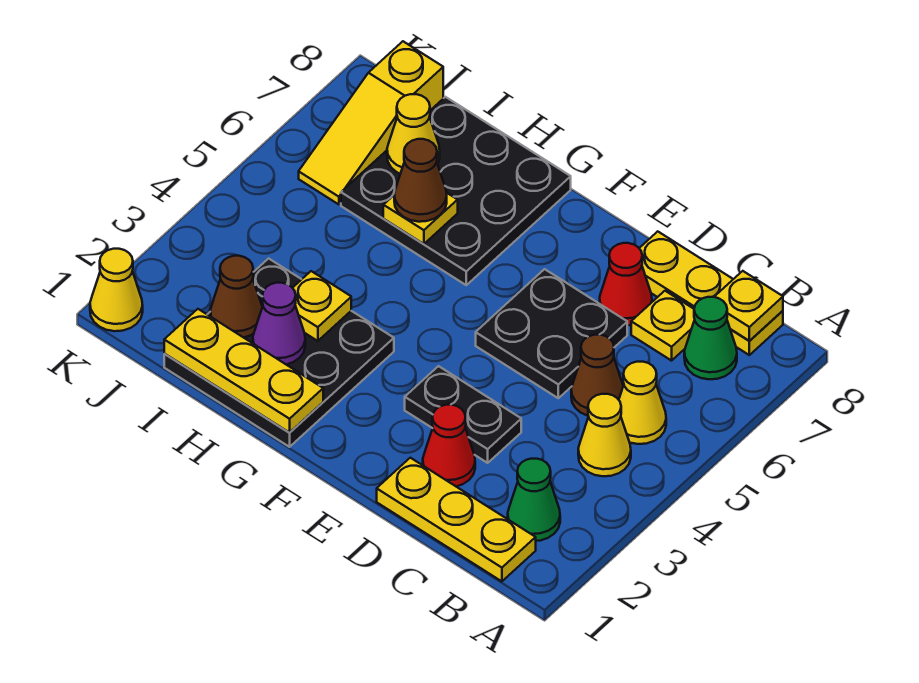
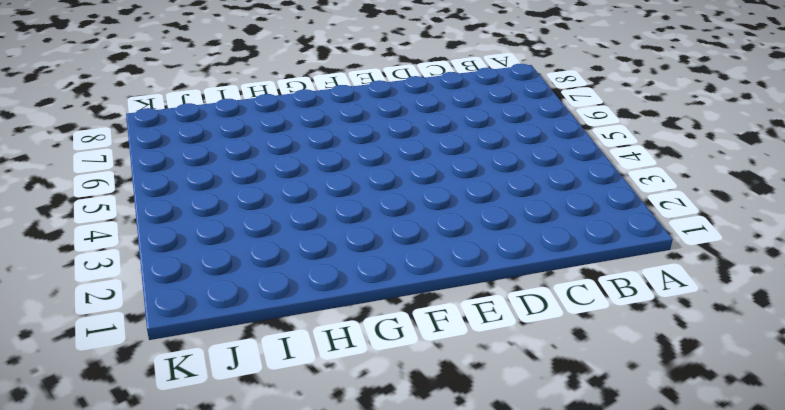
none -> yellow 1x3 plate [377,458,536,581]
none -> green 1x1 cone [508,459,560,541]
none -> yellow 1x1 cone [578,394,631,476]

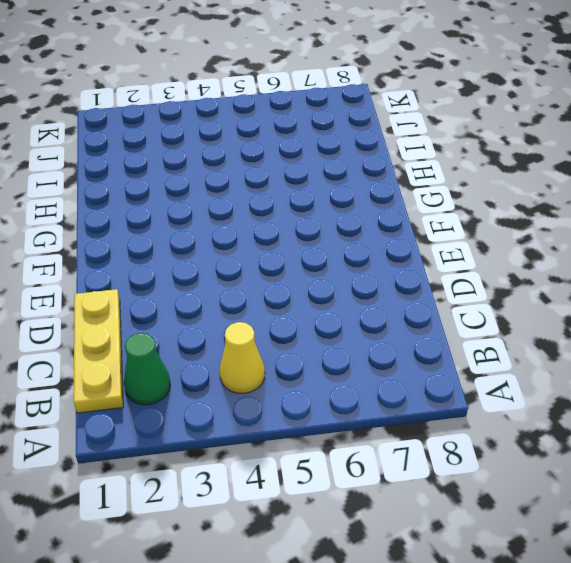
none -> yellow 1x1 cone [619,362,666,444]
none -> green 1x1 cone [684,297,737,379]
none -> yellow 1x3 plate [639,231,783,355]

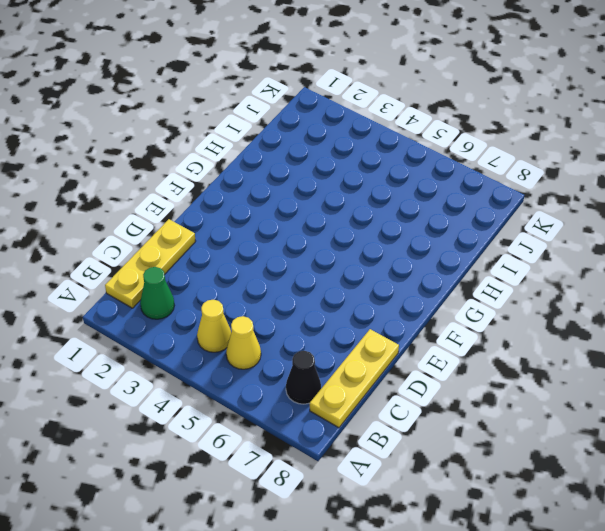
black 1x1 cone [286,351,321,404] -> green 1x1 cone [684,297,737,379]
none -> brown 1x1 cone [571,335,623,416]
none -> yellow 1x1 plate [631,291,695,361]
none -> red 1x1 cone [423,405,475,486]

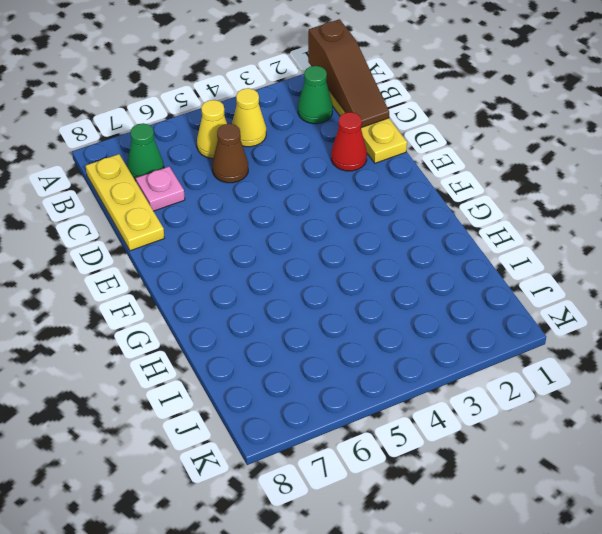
brown 1x3 slope [308,19,389,128] -> none
pink 1x1 plate [136,167,185,211] -> yellow 1x1 plate [631,291,695,361]
none -> black 1x2 plate [405,366,521,463]
none -> black 2x2 plate [476,269,627,398]
none -> red 1x1 cone [600,243,652,325]

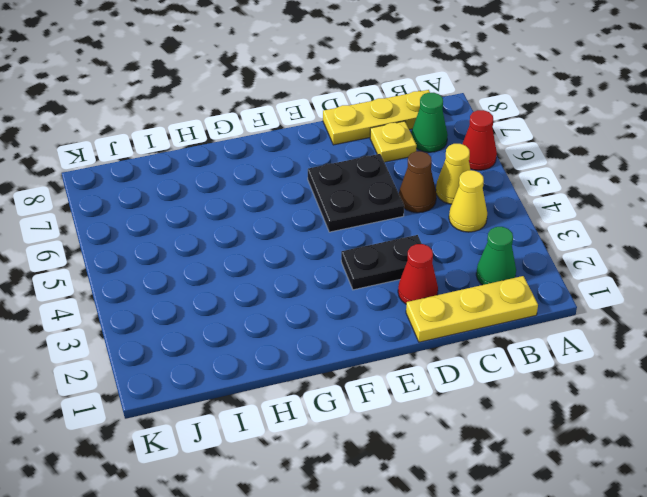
red 1x1 cone [463,110,497,170] -> red 1x1 cone moved to [600,243,652,325]
none -> black 3x3 plate [164,258,394,447]
none -> black 3x3 plate [341,97,571,285]
none -> yellow 1x3 slope [299,41,443,204]

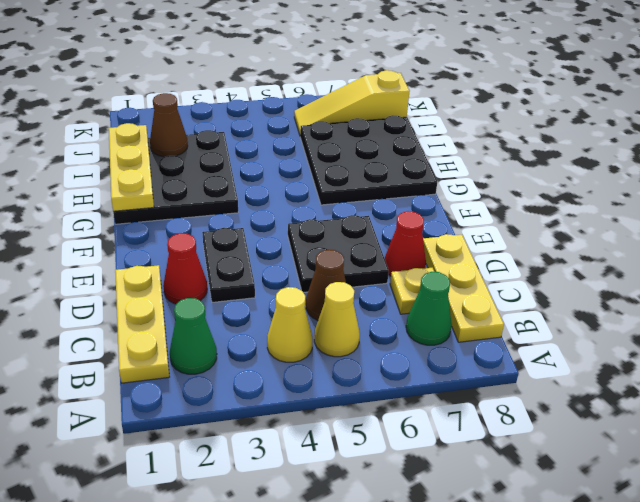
none -> yellow 1x1 cone [90,249,143,331]
none -> yellow 1x1 plate [715,271,783,341]
none -> purple 1x1 cone [253,283,305,365]

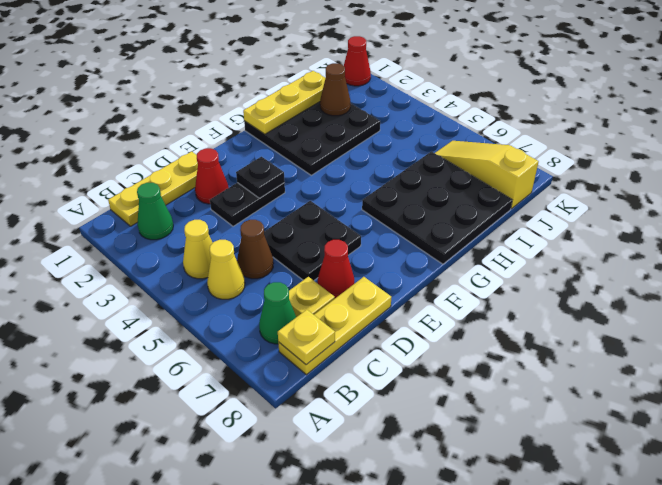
black 1x1 plate [236,157,285,198] -> none
red 1x1 cone [344,36,371,86] -> yellow 1x1 cone [90,249,143,331]
none -> purple 1x1 cone [253,283,305,365]
none -> yellow 1x1 plate [293,271,351,341]
none -> yellow 1x1 plate [383,193,458,244]

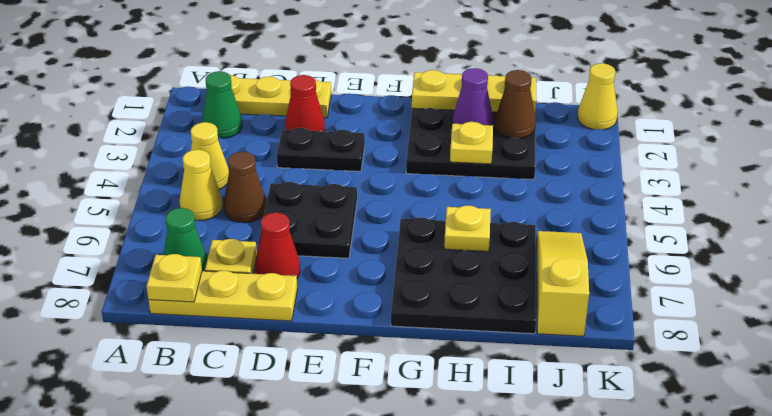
none -> yellow 1x1 cone [387,94,440,174]
none -> brown 1x1 cone [394,139,447,222]

